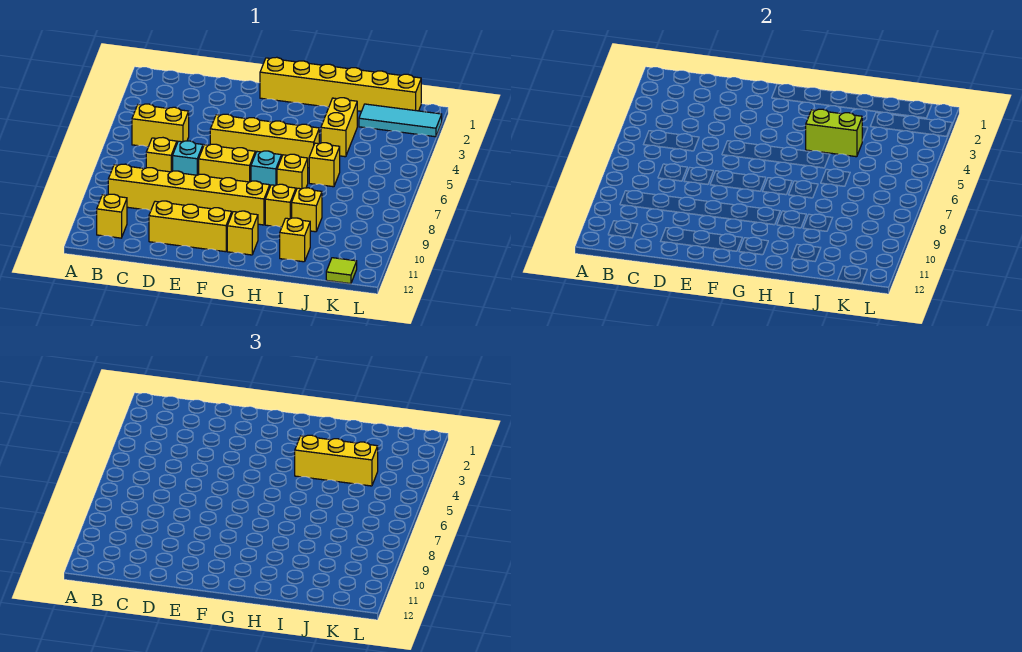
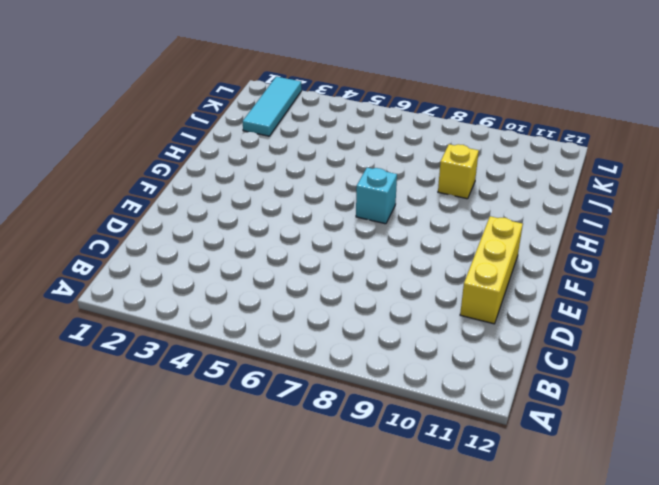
none -> yellow 1x2 brick [132,104,189,147]
none -> yellow 1x6 brick [108,164,270,225]
none -> yellow 1x1 brick [97,194,127,238]

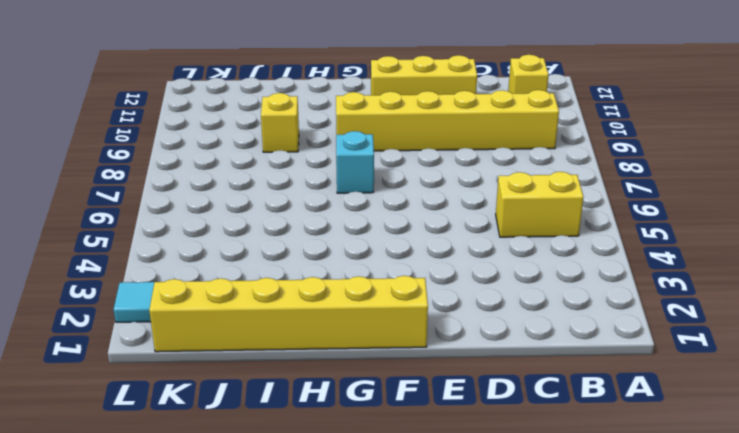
none -> yellow 1x1 brick [146,138,177,172]
none -> cyan 1x1 brick [173,141,203,175]
none -> yellow 1x4 brick [210,114,319,168]

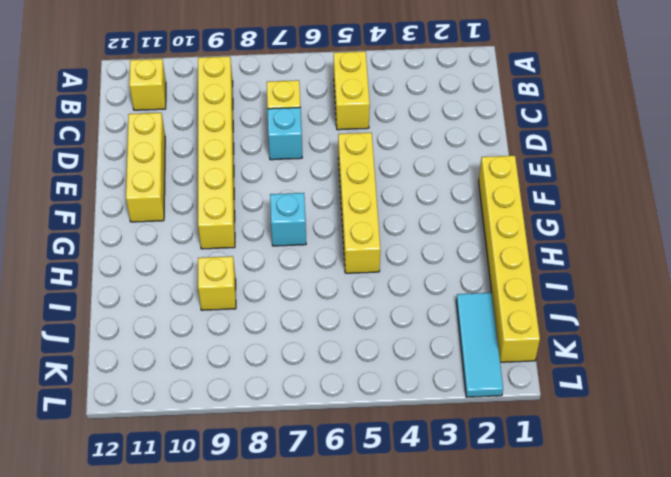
none -> yellow 1x2 brick [199,144,255,182]
none -> yellow 1x1 brick [227,211,258,255]
none -> yellow 1x1 brick [277,154,308,190]

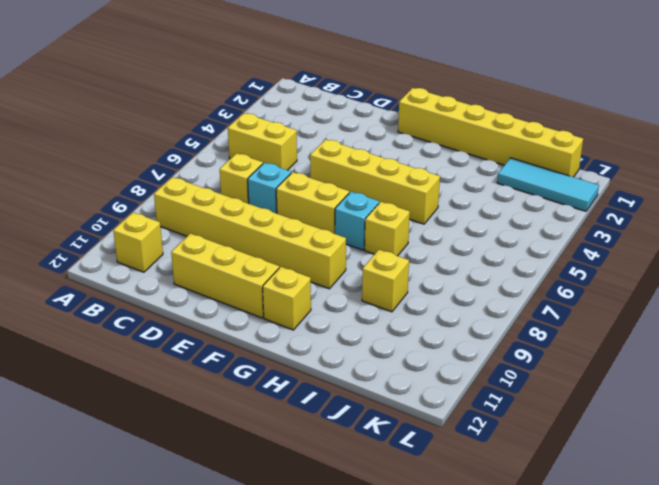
none -> yellow 1x1 brick [265,184,296,227]
none -> yellow 1x2 brick [321,98,357,157]
none -> yellow 1x1 brick [309,143,340,187]

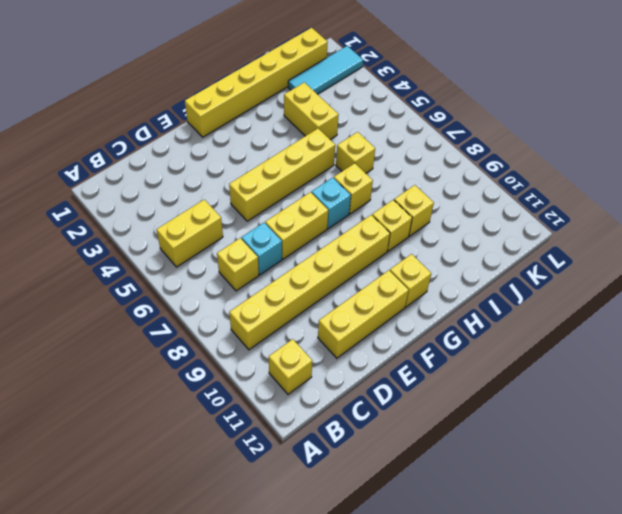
none -> yellow 1x1 brick [280,218,310,262]
none -> lime 1x1 tile [326,258,357,284]
none -> lime 1x2 brick [806,109,862,157]

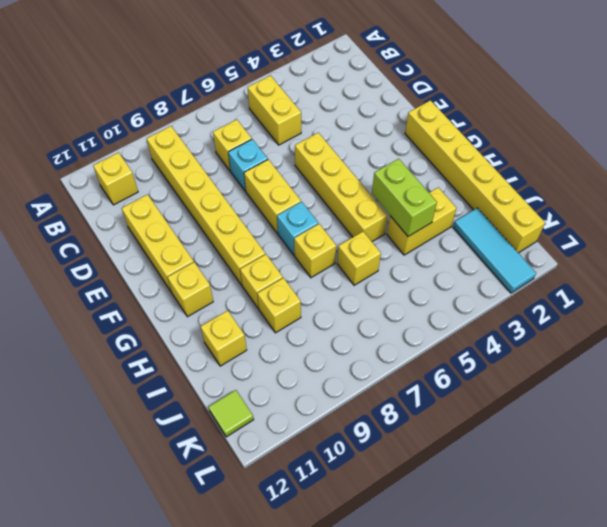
none -> yellow 1x3 brick [295,435,378,486]

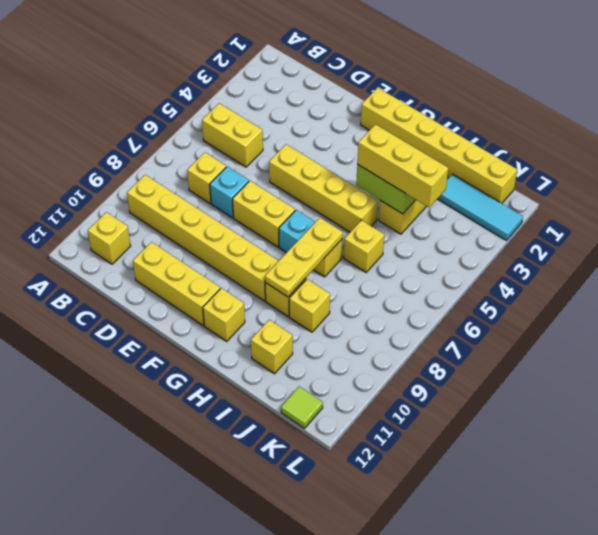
yellow 1x3 plate [265,218,343,297] -> none

